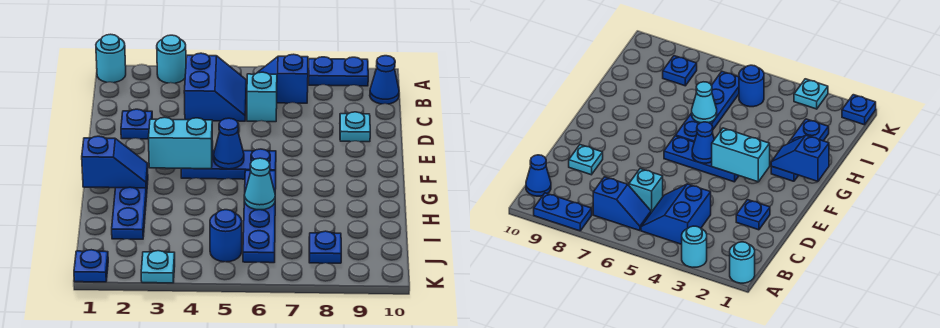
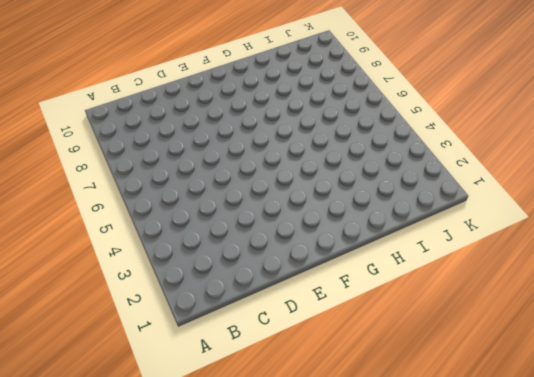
none -> cyan 1x1 round brick [96,34,126,83]
none -> cyan 1x1 round brick [157,35,186,83]
none -> blue 1x2 plate [309,57,368,86]

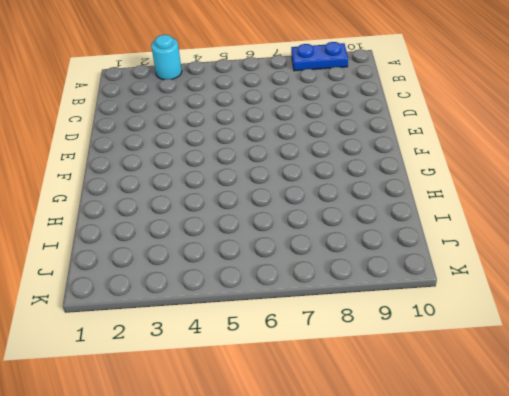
none -> cyan 1x1 round brick [96,34,126,83]
none -> blue 2x2 slope [184,53,246,121]
none -> blue 1x2 slope [257,54,308,103]

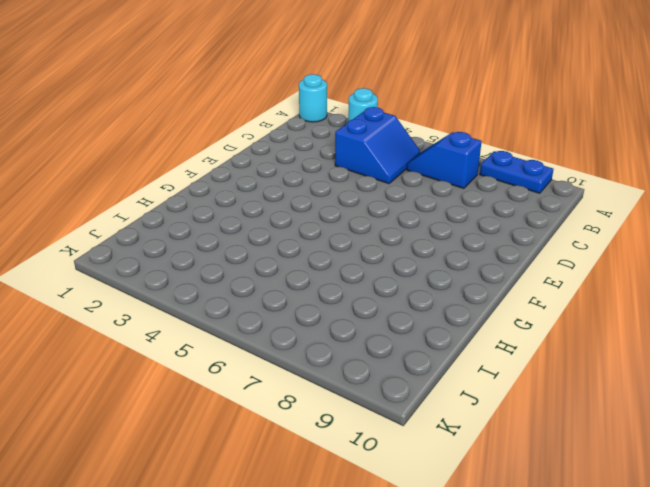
none -> blue 1x1 cone [370,56,399,104]
none -> cyan 1x1 brick [247,72,277,122]
none -> blue 1x1 plate [121,109,152,139]

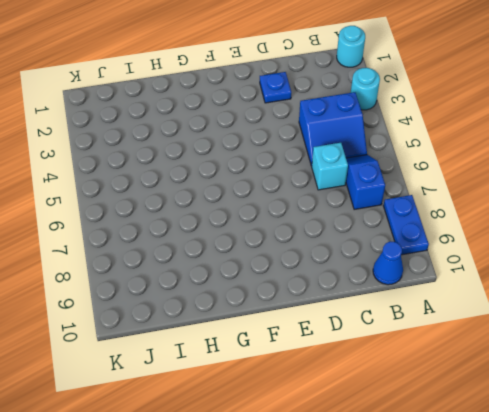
none -> cyan 1x1 plate [340,112,370,142]
none -> blue 1x3 plate [181,149,276,179]
none -> blue 1x3 plate [112,172,148,239]

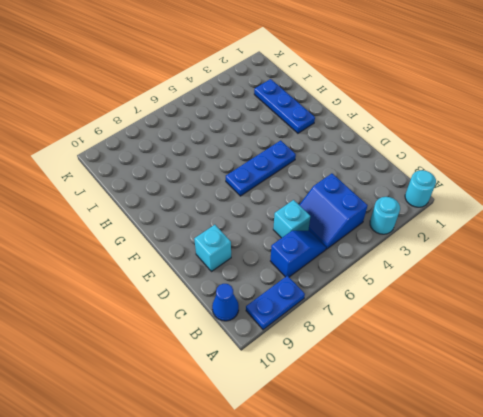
cyan 1x1 brick [194,225,231,272] -> cyan 1x1 plate [340,112,370,142]
none -> blue 1x1 plate [121,109,152,139]
none -> blue 1x4 plate [243,170,276,263]
none -> blue 1x1 round brick [210,210,242,262]

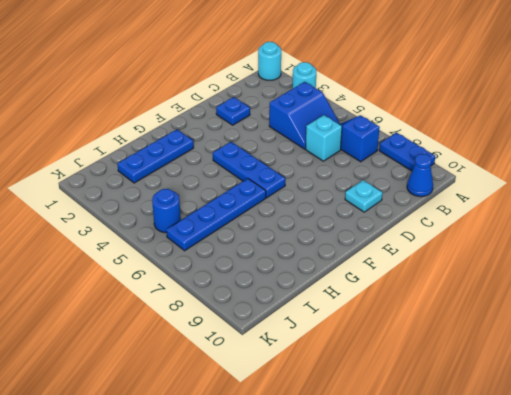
none -> blue 1x1 plate [309,231,341,263]
none -> blue 1x1 plate [74,250,108,282]
none -> cyan 1x1 plate [141,251,175,283]

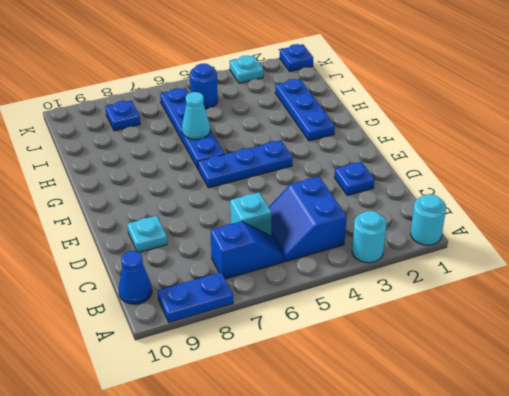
none -> cyan 1x2 brick [148,117,213,169]
none -> blue 1x1 cone [214,118,244,169]
none -> blue 1x2 slope [82,136,148,188]

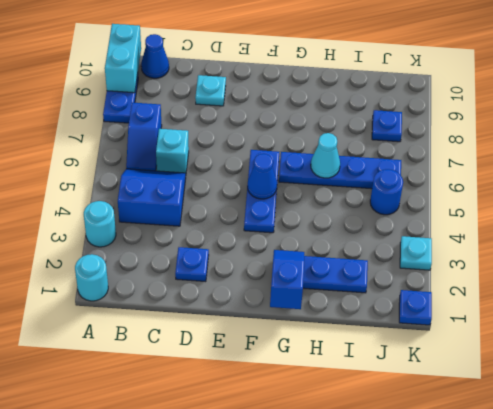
cyan 1x2 brick [105,24,141,93] -> cyan 1x2 brick moved to [148,117,213,169]

